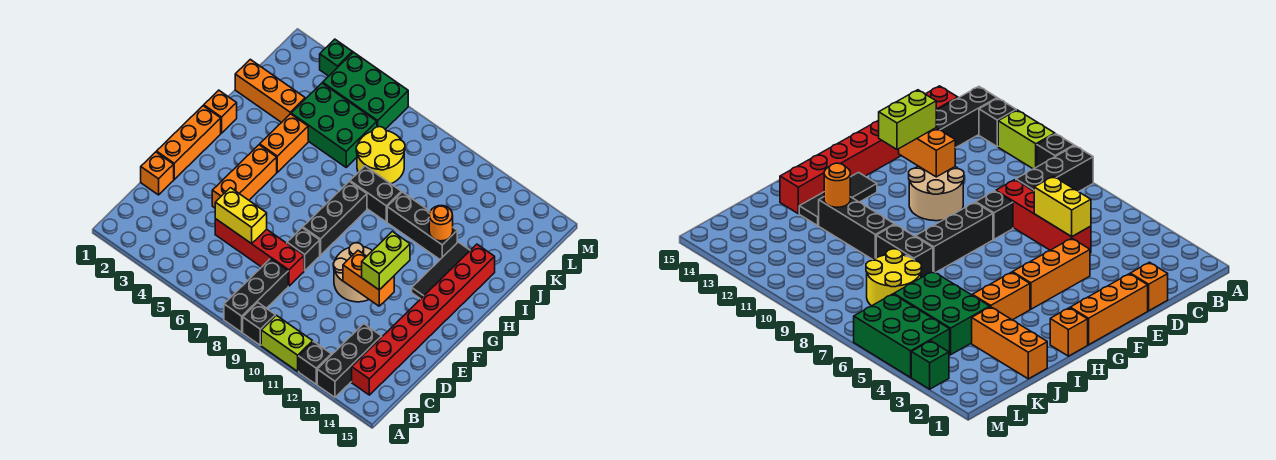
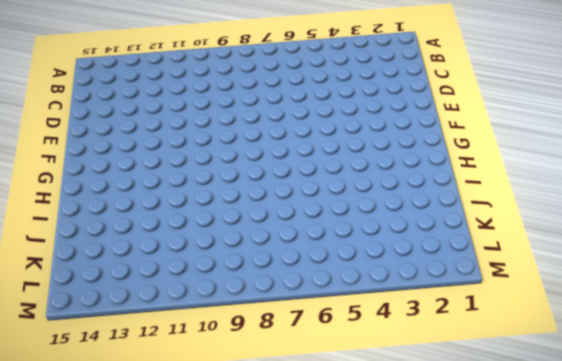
none -> black 1x3 brick [224,259,288,332]
none -> black 1x1 brick [243,302,275,345]
none -> lime 1x2 brick [261,315,313,371]

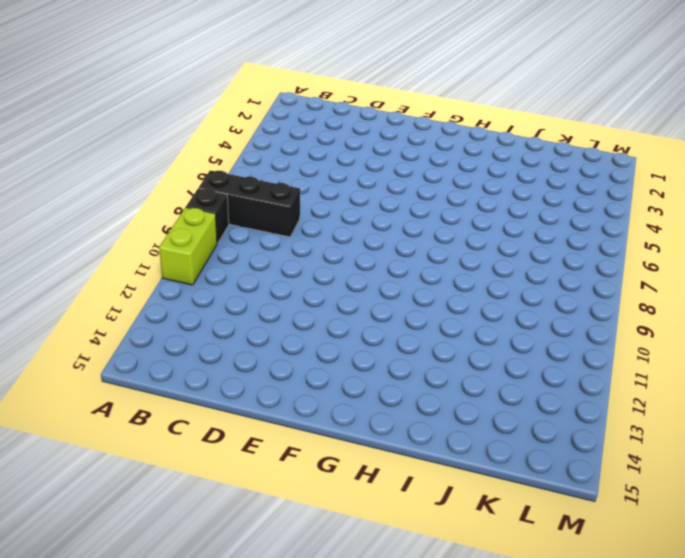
none -> black 1x1 brick [299,341,331,384]
none -> black 1x3 brick [317,324,382,397]
none -> red 1x8 brick [352,244,495,395]

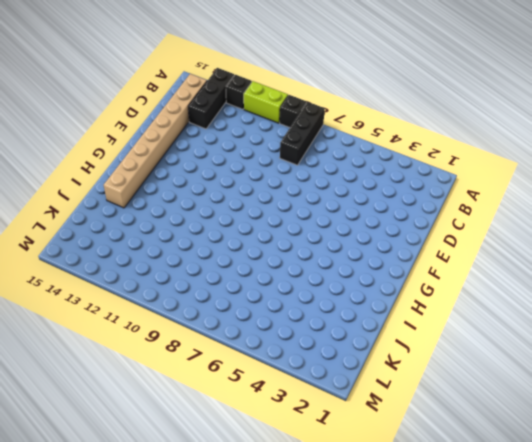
tan 1x8 brick [104,74,207,208] -> red 1x8 brick [352,244,495,395]
none -> orange 1x1 brick [141,152,174,195]
none -> red 1x4 brick [215,219,304,286]
none -> orange 1x3 brick [157,106,221,179]

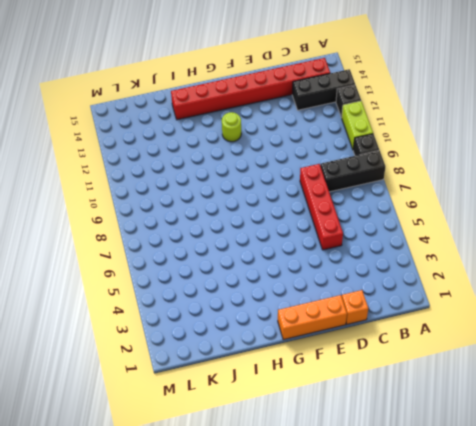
lime 1x1 round brick [222,112,241,142] -> none
none -> orange 1x3 brick [212,145,277,208]
none -> black 1x1 brick [287,228,320,271]
none -> tan 2x2 round brick [333,243,373,302]

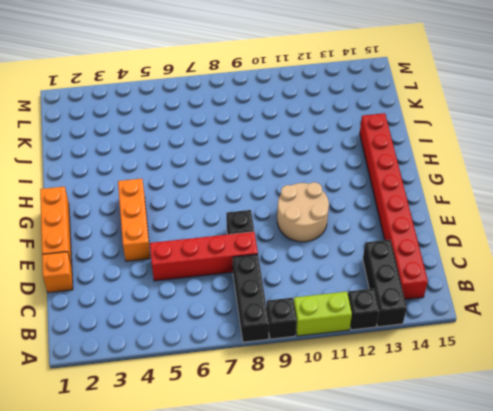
none -> black 1x3 brick [303,181,367,255]
none -> black 1x3 tile [412,242,470,299]
none -> orange 1x1 brick [204,90,237,133]

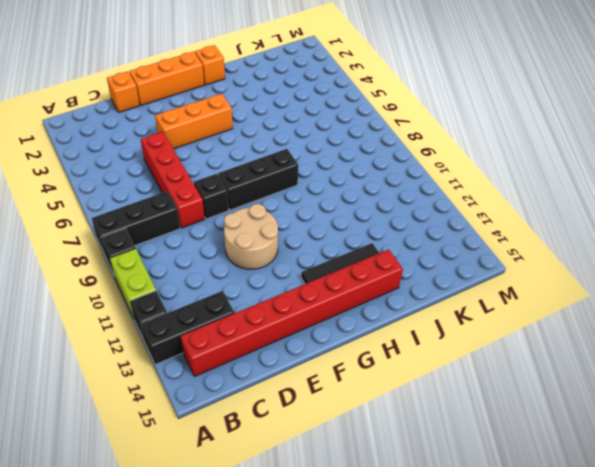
none -> orange 1x2 brick [260,114,308,172]
none -> black 1x2 brick [350,166,401,222]
none -> black 1x3 brick [387,192,457,259]

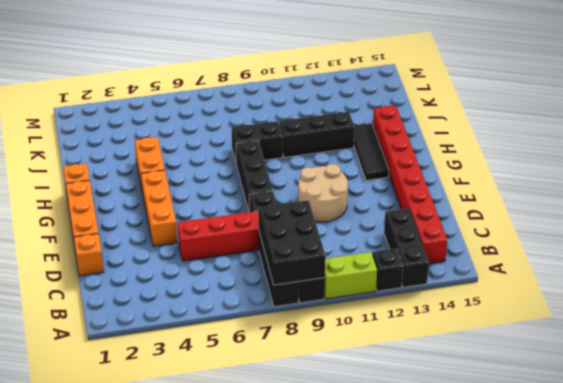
black 2x3 brick [258,200,326,285] -> none
none -> orange 1x3 brick [235,59,305,123]
none -> green 2x3 brick [291,83,377,167]
none -> yellow 2x2 round brick [356,127,405,184]

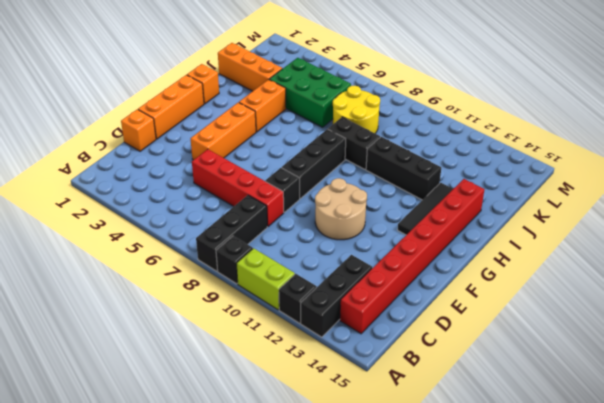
none -> green 2x3 brick [323,52,408,129]
none -> green 1x1 brick [320,39,353,76]
none -> yellow 1x2 brick [215,188,267,244]

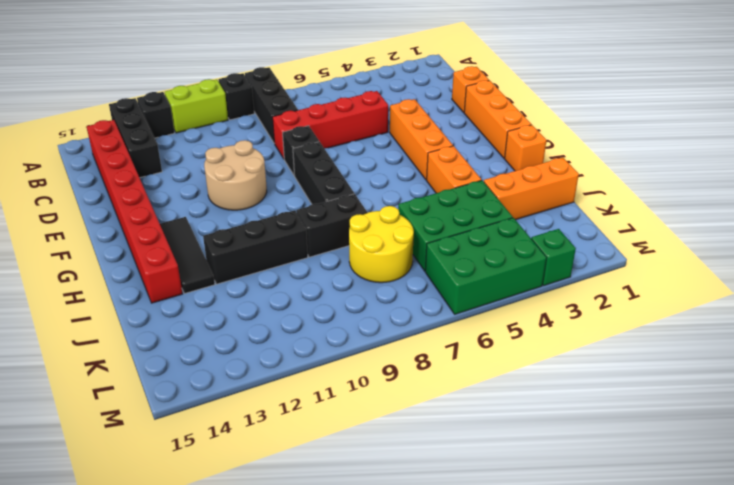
none -> yellow 1x2 brick [215,188,267,244]
none -> orange 1x2 brick [343,251,394,306]
none -> orange 1x1 round brick [429,205,453,241]

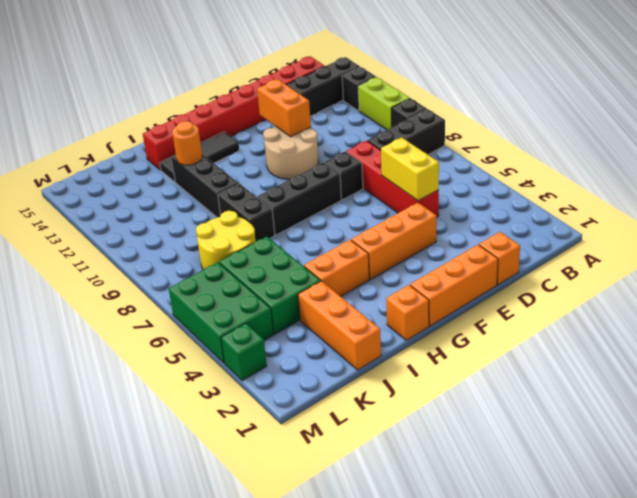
none -> lime 1x2 brick [362,231,410,290]

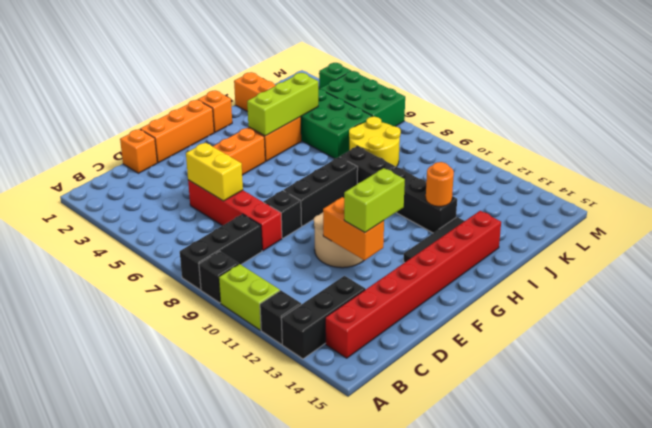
lime 1x3 brick [247,73,318,136] -> none

